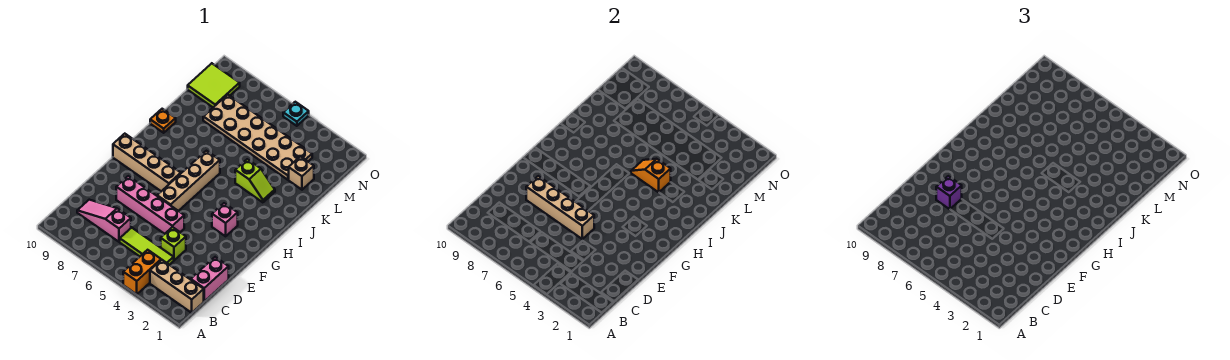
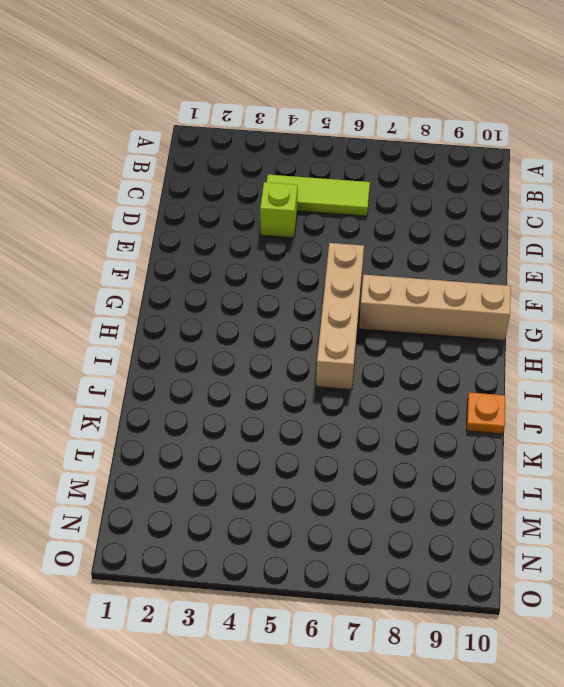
none -> orange 1x2 brick [123,250,161,294]
none -> tan 1x3 brick [150,260,204,313]
none -> pink 1x2 brick [191,257,229,302]

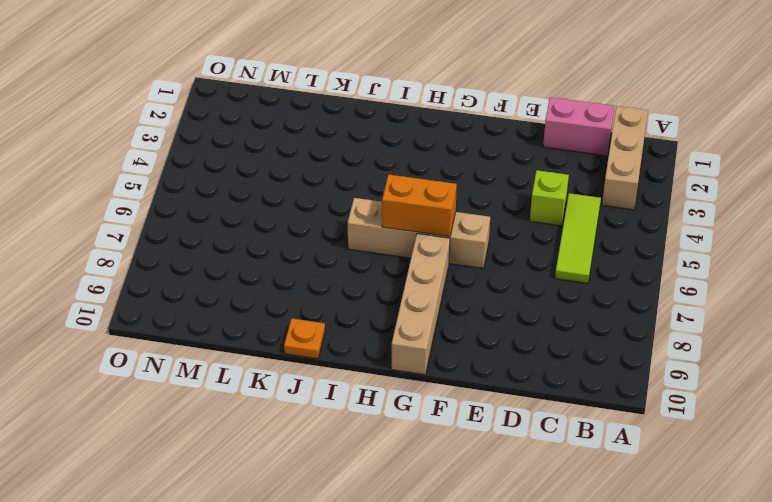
orange 1x2 brick [382,175,457,237] -> orange 1x2 brick moved to [123,250,161,294]
none -> pink 1x3 slope [77,200,131,242]
none -> pink 1x4 brick [116,176,184,234]
none -> pink 1x1 brick [212,203,238,236]

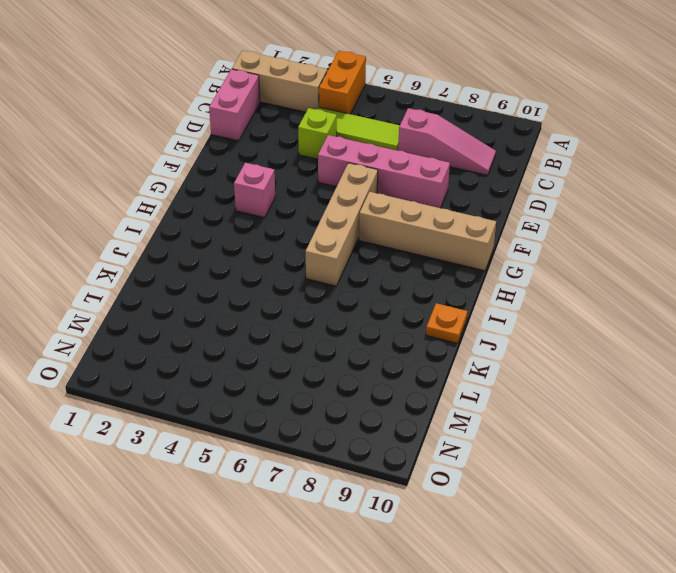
none -> lime 1x2 slope [235,159,275,202]
none -> tan 1x1 brick [289,156,314,190]
none -> tan 2x6 plate [203,95,312,180]

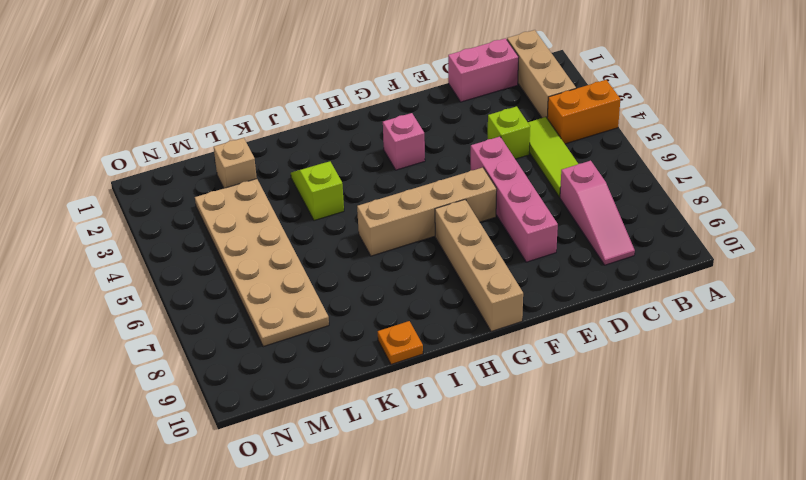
none -> lime 2x2 tile [188,63,240,107]
none -> cyan 1x1 plate [283,102,309,126]
none -> tan 1x4 brick [526,176,594,239]

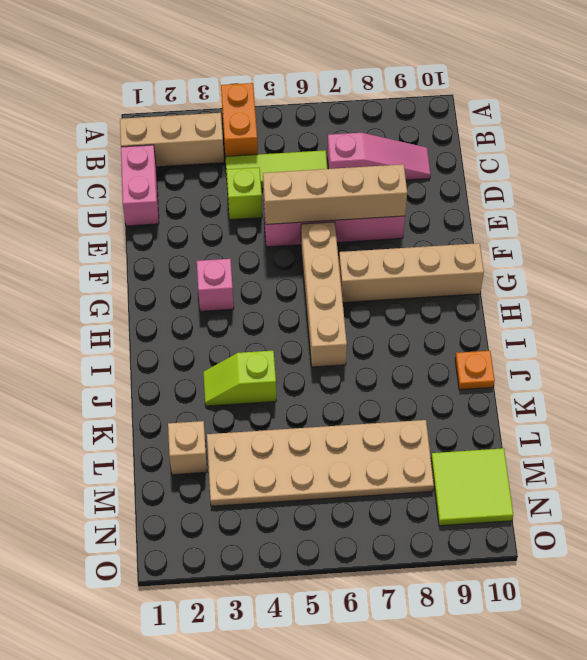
none -> cyan 1x1 plate [283,102,309,126]
none -> orange 1x2 slope [631,159,671,192]
none -> purple 1x1 brick [936,176,962,209]

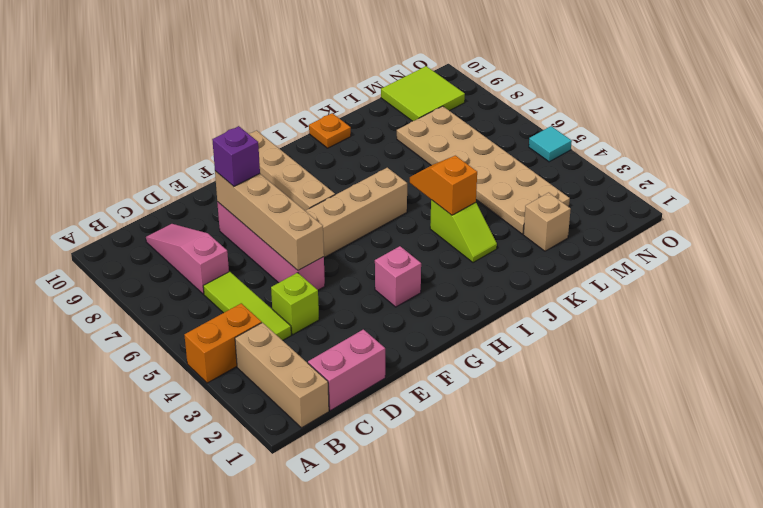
cyan 1x1 tile [529,126,572,162] -> cyan 1x1 plate [283,102,309,126]

